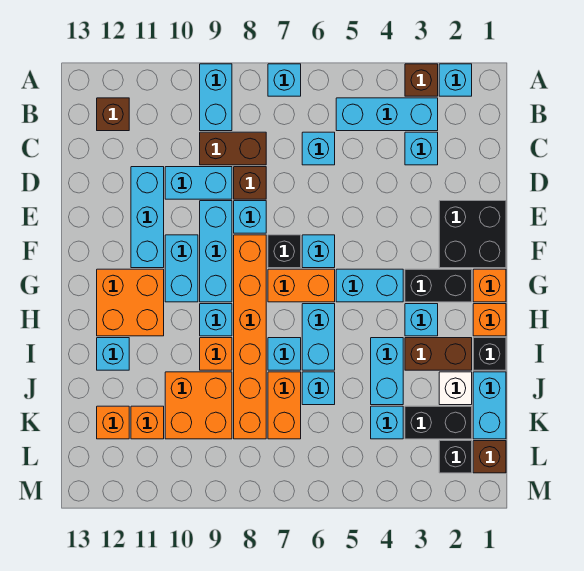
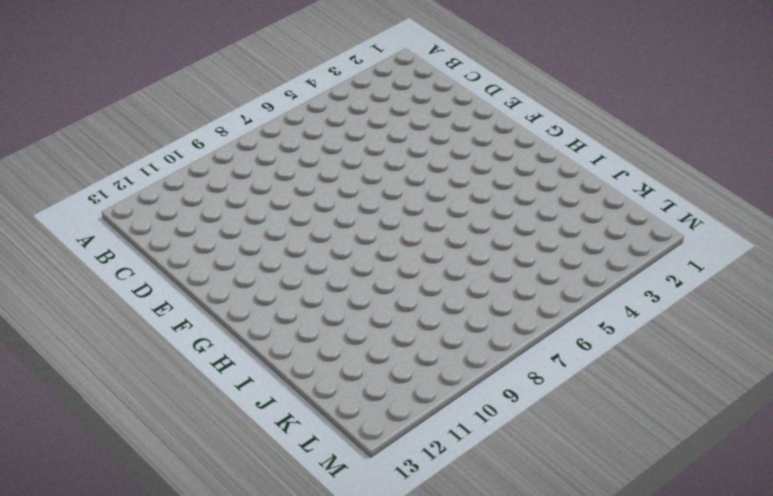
none -> cyan 1x1 brick [439,64,472,96]
none -> brown 1x1 brick [405,64,438,96]
none -> cyan 1x1 brick [268,64,301,96]
none -> cyan 1x2 brick [200,64,232,131]

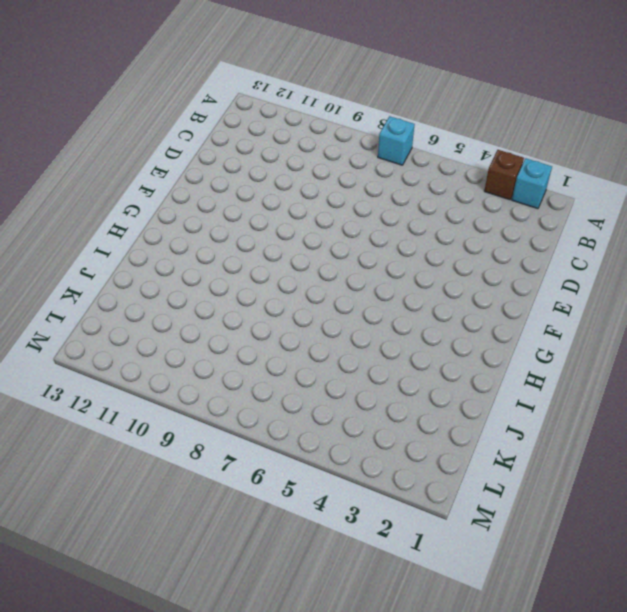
none -> cyan 1x2 brick [200,64,232,131]
none -> cyan 1x3 brick [336,98,438,131]
none -> brown 1x1 brick [97,98,129,131]
none -> cyan 1x1 brick [405,132,438,165]

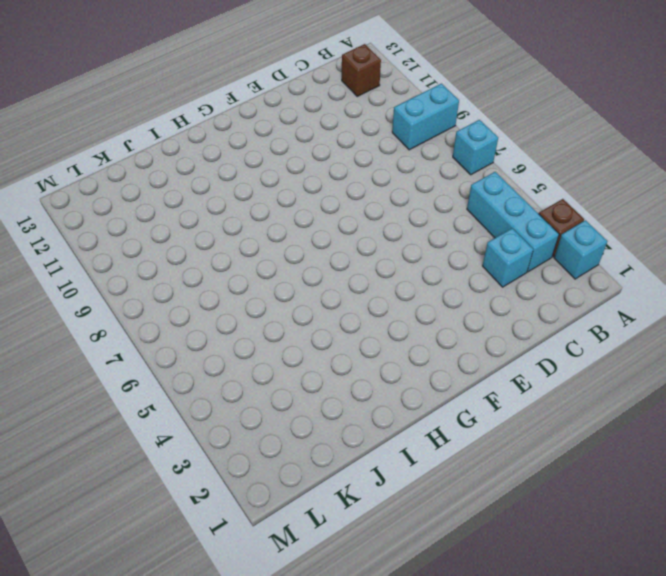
none -> cyan 1x1 brick [302,132,335,165]
none -> brown 1x2 brick [200,132,266,165]
none -> brown 1x1 brick [234,167,266,199]
none -> cyan 1x2 brick [165,167,232,199]

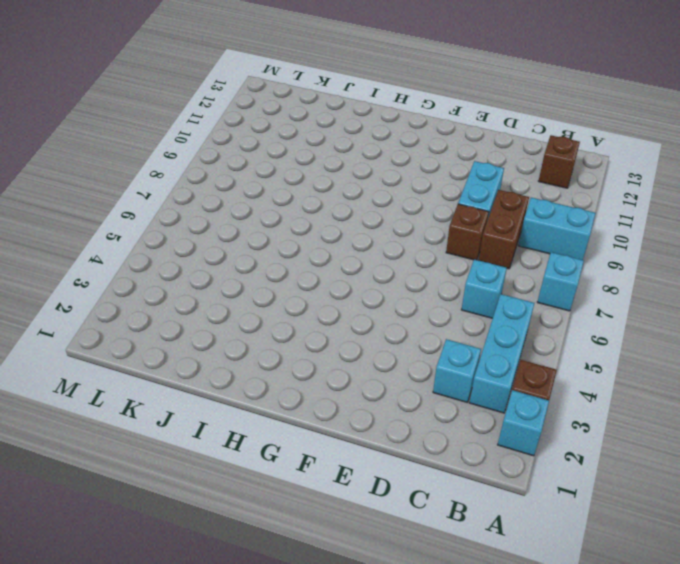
none -> cyan 1x3 brick [131,167,164,268]
none -> black 2x2 brick [439,201,506,268]
none -> cyan 1x1 brick [234,201,266,233]
none -> cyan 1x3 brick [200,201,232,302]

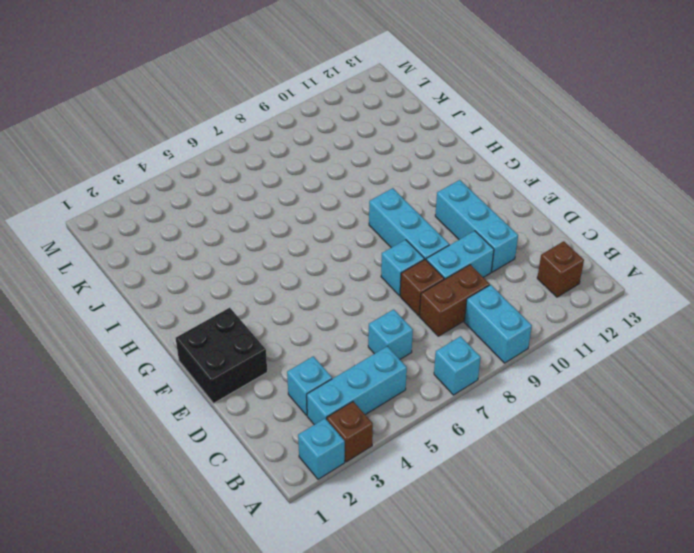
none -> cyan 1x1 brick [302,235,335,268]
none -> black 1x1 brick [268,235,301,268]
none -> orange 1x6 brick [234,235,266,439]
none -> cyan 1x2 brick [165,235,198,302]

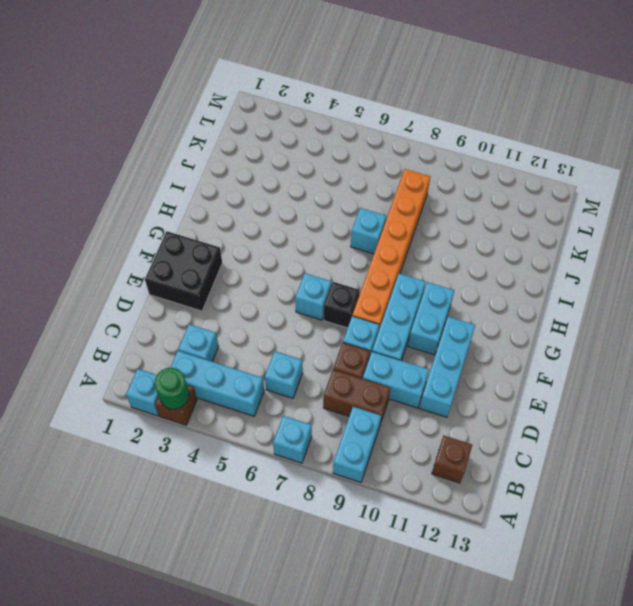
green 1x1 round brick [155,368,189,409] -> none
none -> orange 1x1 brick [473,269,506,302]
none -> black 1x2 brick [405,269,472,302]
none -> cyan 1x2 brick [336,269,403,302]
none -> orange 1x2 brick [268,269,335,302]

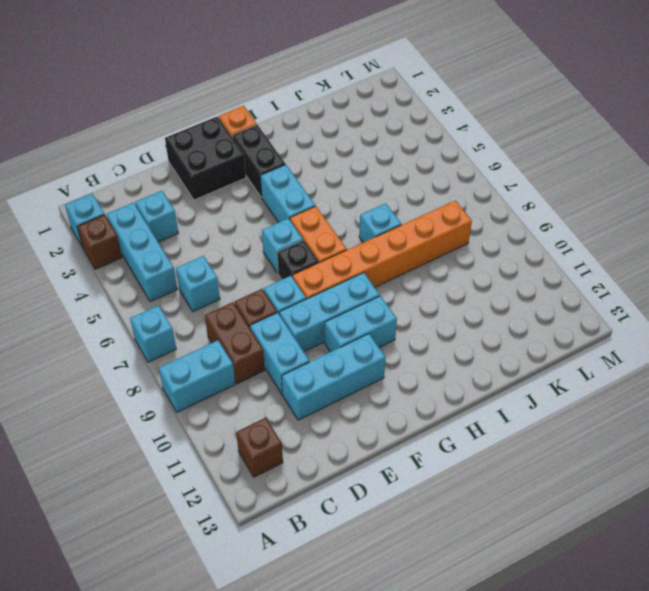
none -> orange 2x2 brick [97,269,164,336]
none -> orange 1x1 brick [473,304,506,336]
none -> cyan 1x1 brick [405,304,438,336]
none -> cyan 1x2 brick [302,304,335,370]

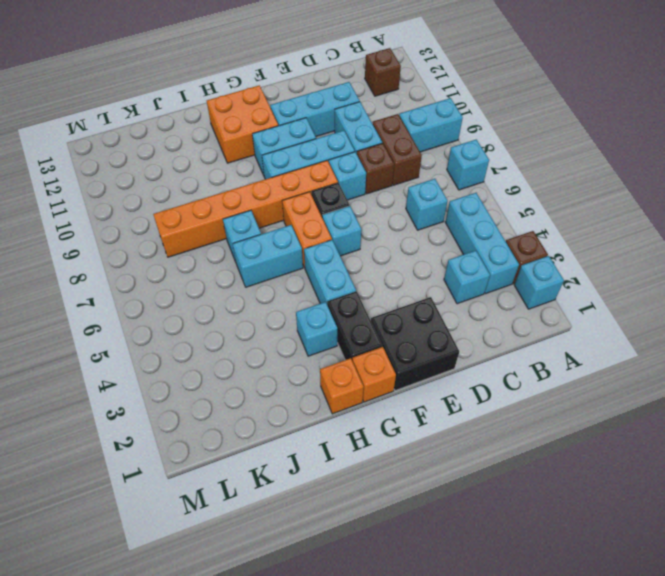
none -> cyan 1x1 brick [200,304,232,336]
none -> black 1x1 brick [473,338,506,370]
none -> brown 1x2 brick [405,338,472,370]
none -> cyan 1x2 brick [371,338,403,405]

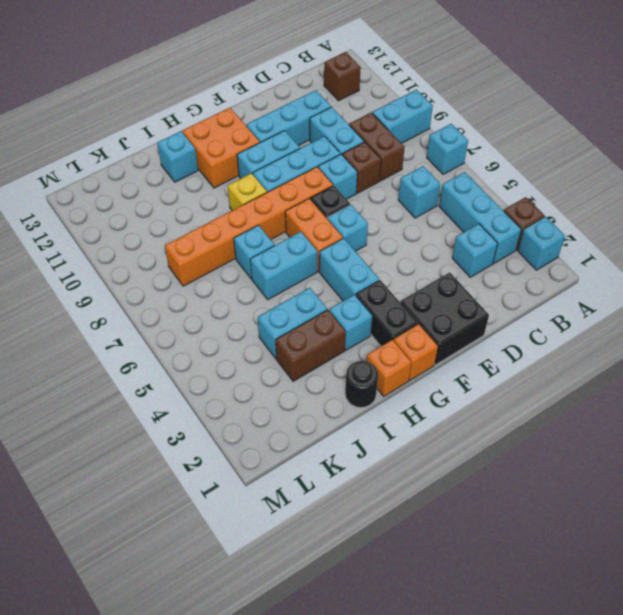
yellow 1x1 brick [228,173,267,210] -> cyan 1x1 brick [200,304,232,336]
black 1x1 round brick [345,361,378,408] -> black 1x1 brick [473,338,506,370]
brown 1x2 brick [275,310,346,381] -> brown 1x2 brick turned to [405,338,472,370]
none -> orange 1x1 brick [200,338,232,370]
none -> cyan 1x2 brick [473,372,506,439]
none -> white 1x1 brick [439,372,472,405]
none -> cyan 1x1 brick [302,372,335,405]

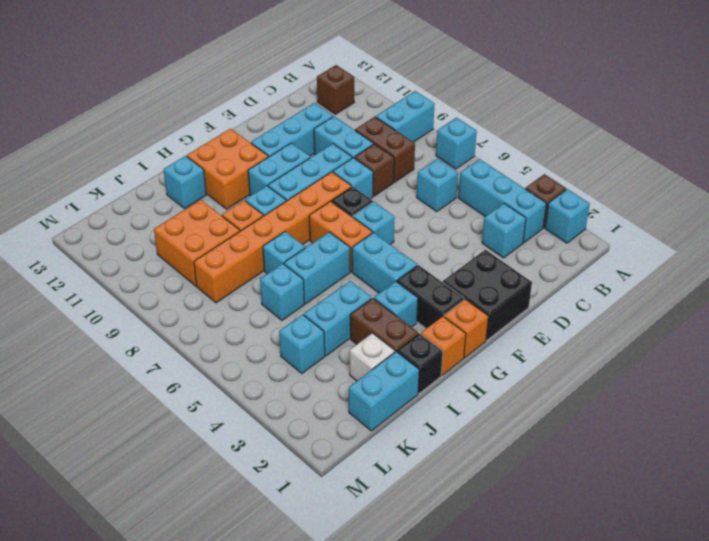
none -> orange 1x2 brick [268,372,301,439]
none -> black 1x2 brick [405,406,472,439]
none -> orange 1x1 brick [131,406,164,439]
none -> orange 1x1 brick [97,406,129,439]

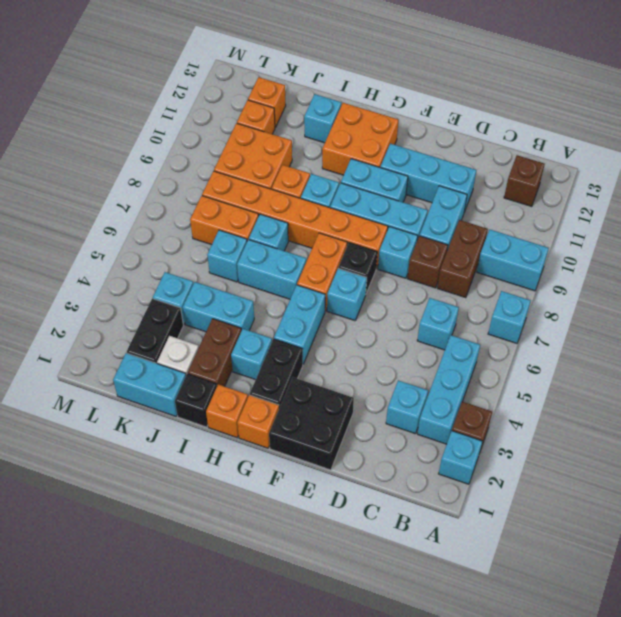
none -> brown 1x1 brick [473,441,506,473]
none -> black 1x1 brick [439,441,472,473]

